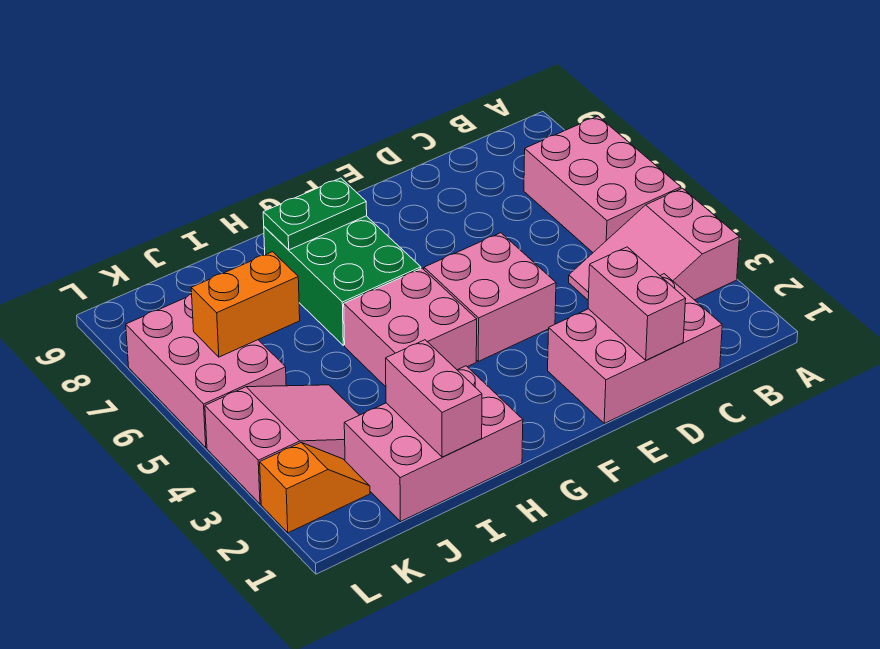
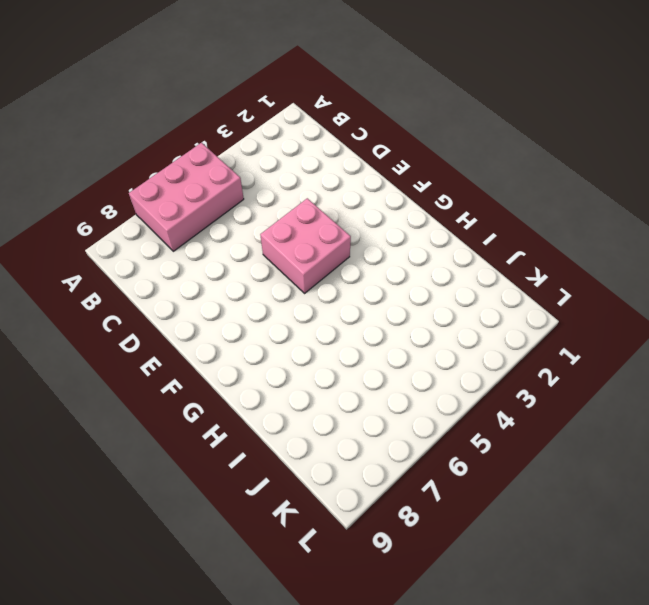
none -> pink 2x3 slope [569,188,739,300]
none -> pink 2x3 brick [548,274,722,423]
none -> pink 2x2 brick [344,268,477,387]

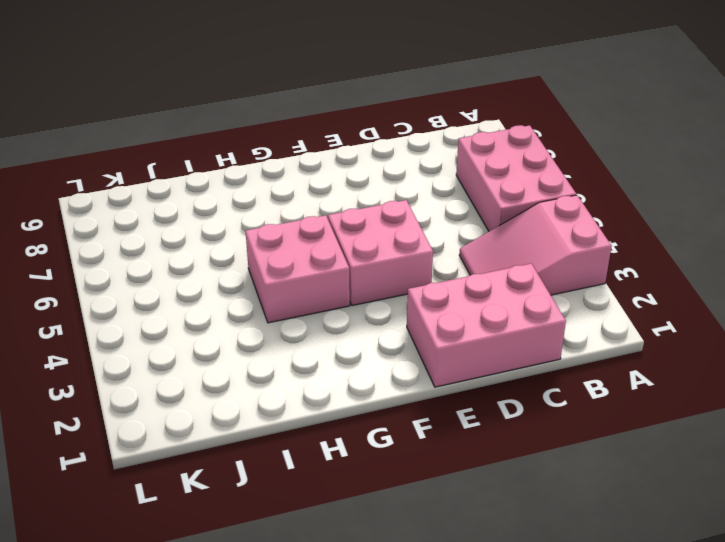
none -> green 2x3 brick [264,216,421,345]
none -> pink 2x3 brick [344,366,523,522]
none -> pink 2x3 slope [205,385,359,504]

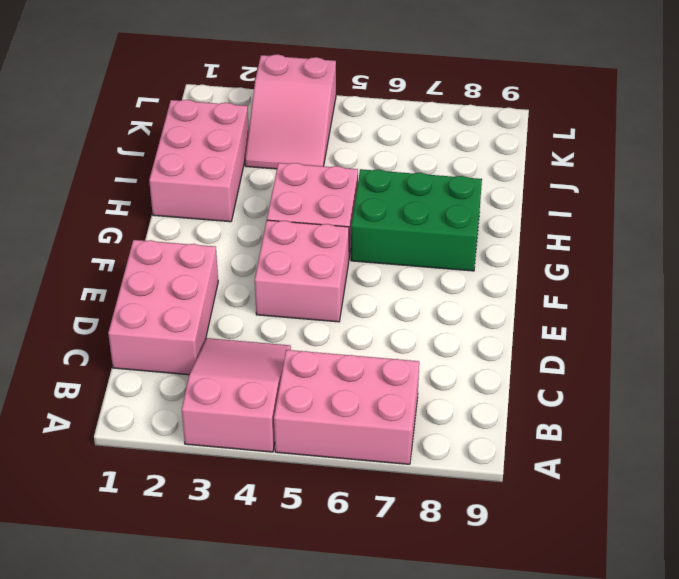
none -> orange 1x2 slope [260,443,370,533]
none -> pink 2x3 brick [126,294,286,448]
none -> pink 1x2 brick [588,247,686,360]

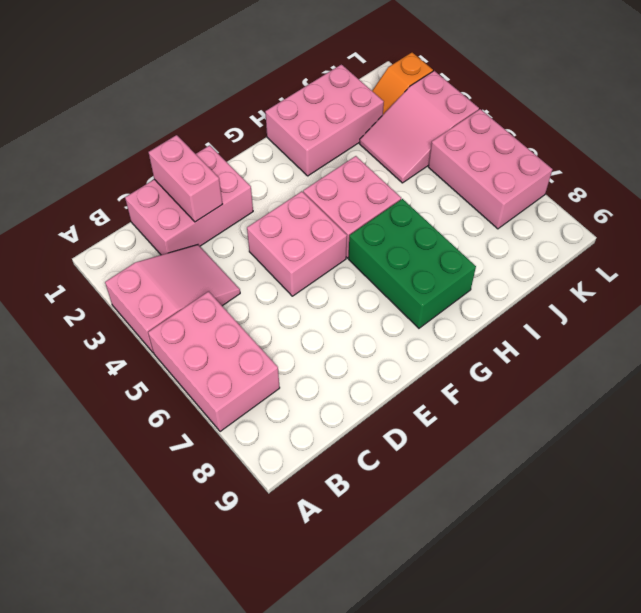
none -> green 1x2 plate [263,178,367,250]
none -> pink 1x2 brick [386,340,482,457]
none -> orange 1x2 brick [191,252,300,357]

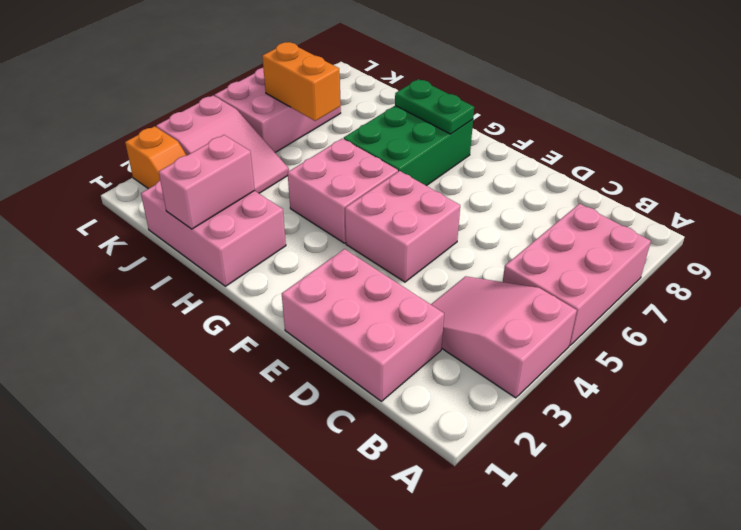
none -> pink 1x2 brick [588,247,686,360]

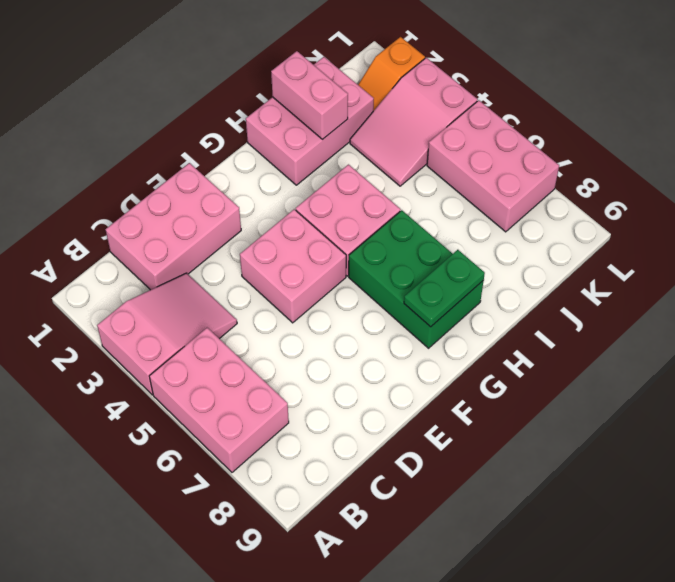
none -> pink 1x2 brick [588,247,686,360]
none -> orange 1x2 brick [191,252,300,357]

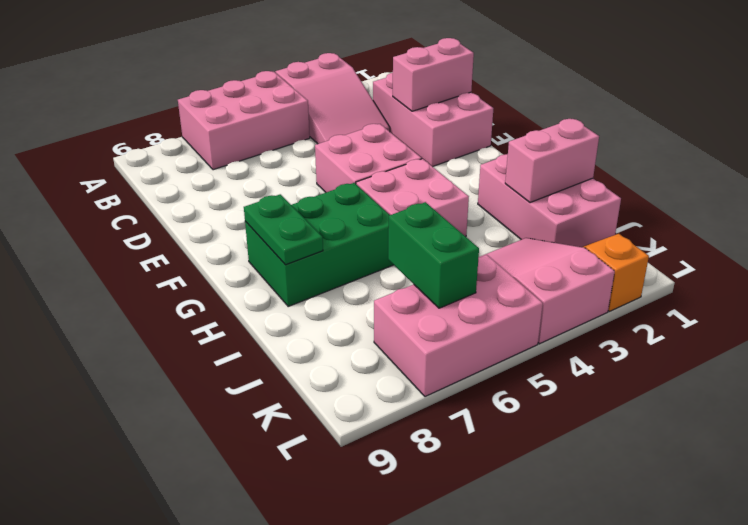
green 1x2 brick [388,202,479,308] -> orange 1x2 brick [191,252,300,357]

